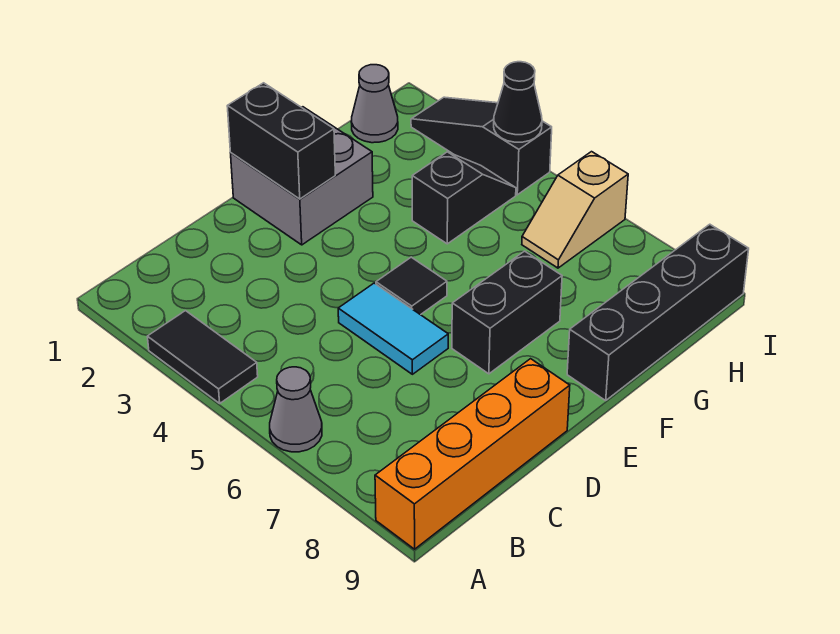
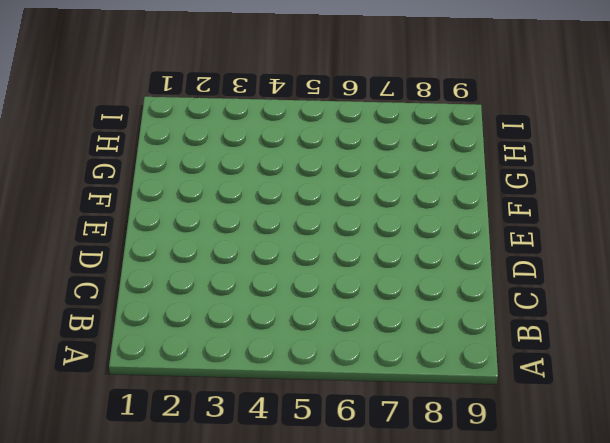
none -> black 1x2 tile [147,311,258,403]
none -> grey 1x1 cone [270,367,322,452]
none -> orange 1x4 brick [375,359,570,549]

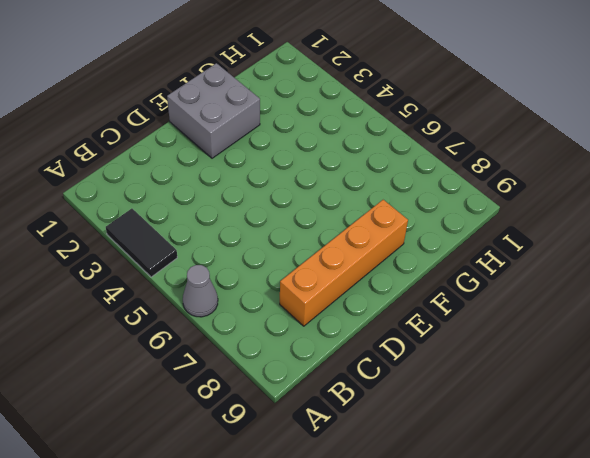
orange 1x4 brick [280,200,408,326] -> orange 1x4 brick moved to [375,359,570,549]
none -> cyan 1x2 tile [338,283,448,374]
none -> black 1x1 tile [376,257,447,315]
none -> black 1x2 brick [452,251,562,374]

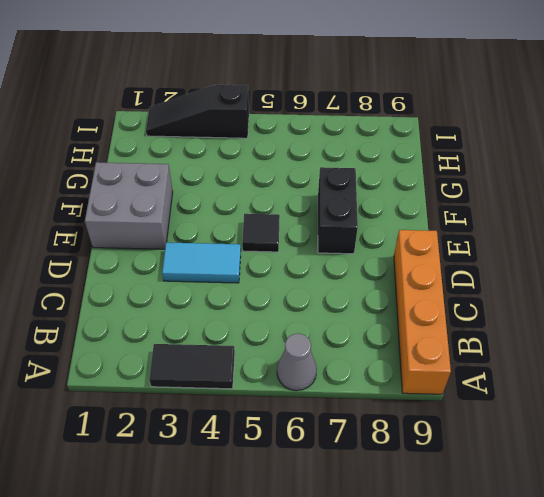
cyan 1x2 tile [162,242,241,283] -> cyan 1x2 tile moved to [338,283,448,374]
none -> black 1x4 brick [567,224,749,400]
none -> black 1x2 slope [412,152,516,244]
none -> grey 1x1 cone [351,65,398,143]

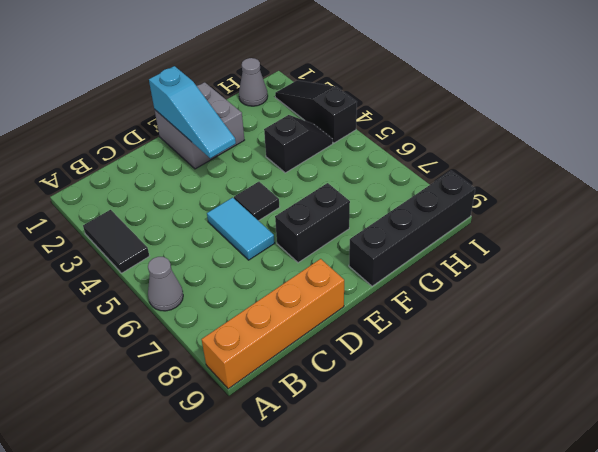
cyan 1x3 slope [149,66,236,158] -> black 1x2 brick [227,83,335,199]
none -> tan 1x2 slope [522,152,628,268]
none -> black 1x1 cone [494,62,542,142]

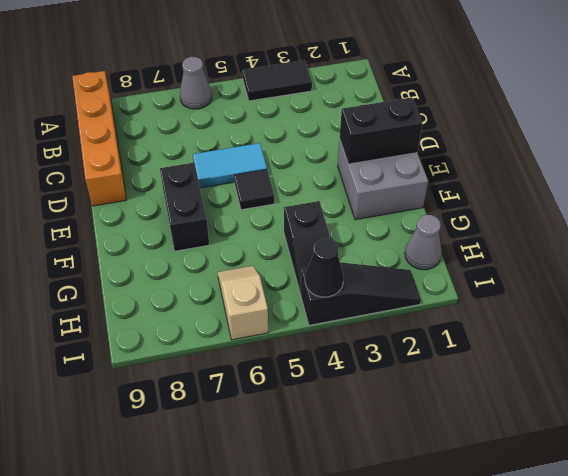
none -> black 1x4 brick [567,224,749,400]

